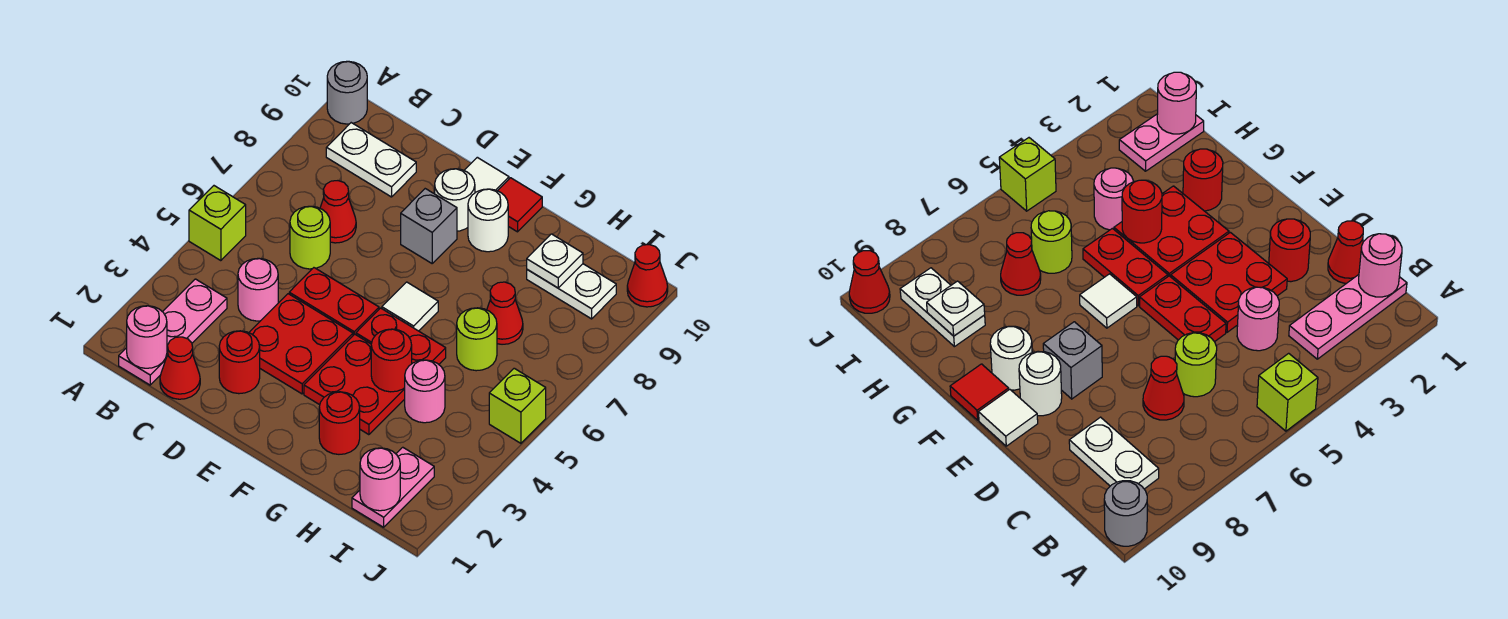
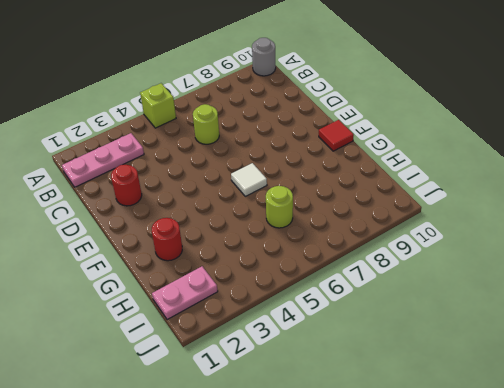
none -> white 1x2 plate [326,123,416,197]
none -> red 1x1 cone [160,337,200,399]
none -> pink 1x1 round brick [238,258,278,321]
none -> red 1x1 cone [320,181,356,243]

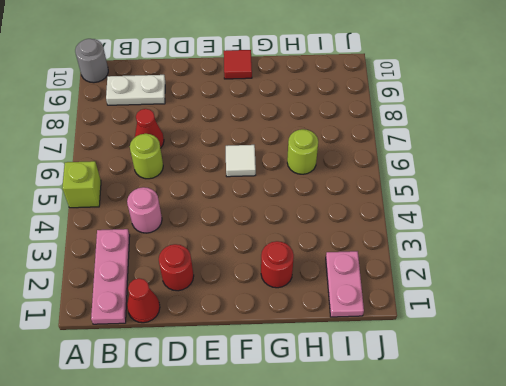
none -> red 2x2 plate [249,294,353,394]
none -> red 1x2 plate [289,268,379,335]
none -> grey 1x1 brick [401,189,457,263]
none -> white 1x1 round brick [435,169,475,231]

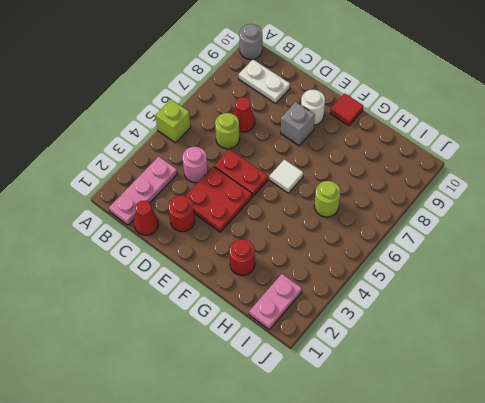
none -> white 1x1 tile [464,157,509,193]
none -> red 2x2 plate [304,334,405,435]
none -> red 1x2 plate [356,308,446,364]
none -> white 1x1 round brick [468,189,508,252]

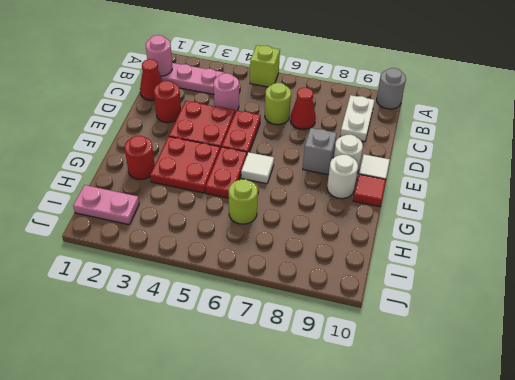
none -> pink 1x1 round brick [405,360,445,423]
none -> red 1x1 cone [487,282,523,344]
none -> white 1x2 plate [527,264,616,319]
none -> lime 1x1 brick [489,368,546,443]

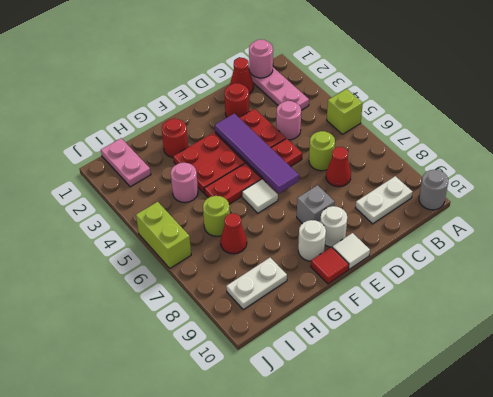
purple 1x4 tile [215,113,299,193] -> none
lime 1x2 brick [136,202,191,268] -> lime 1x1 brick [489,368,546,443]
none -> red 1x1 cone [627,245,668,307]
none -> red 1x1 round brick [371,329,412,392]
none -> white 1x1 plate [527,234,583,288]
none -> pink 1x1 round brick [360,448,400,511]

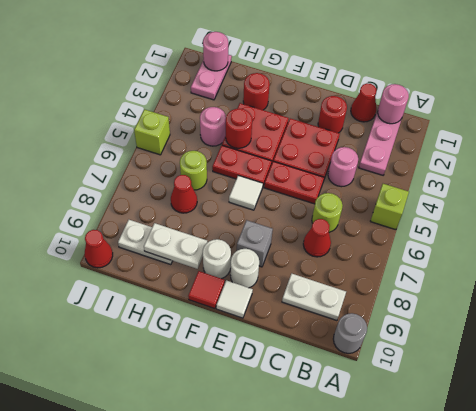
white 1x2 plate [144,223,207,269] -> white 1x1 plate [527,234,583,288]

